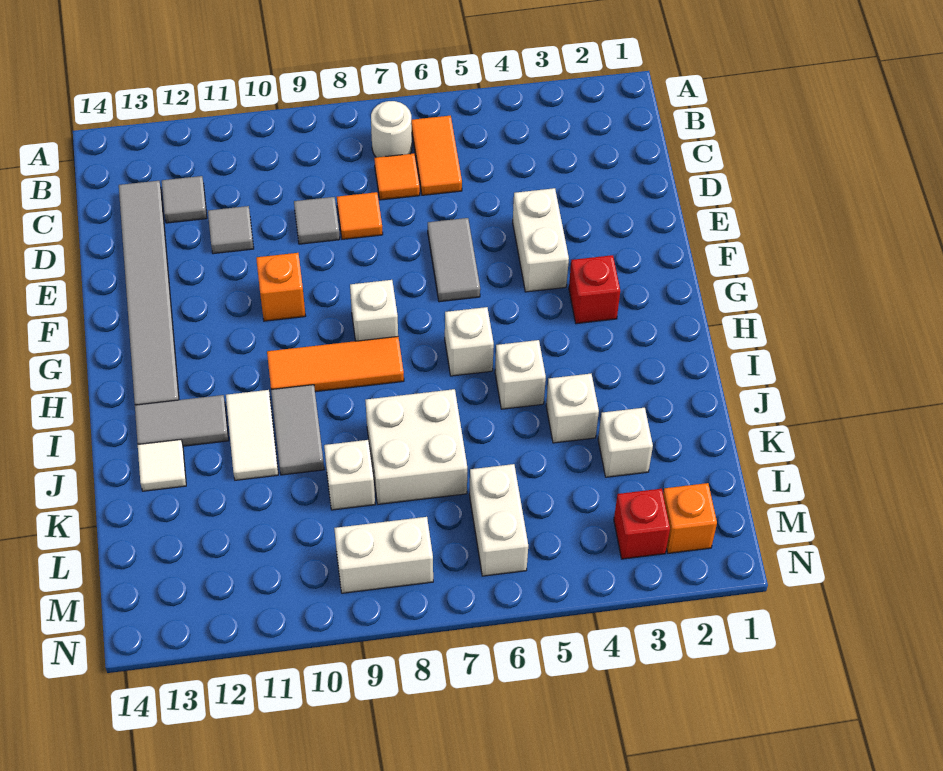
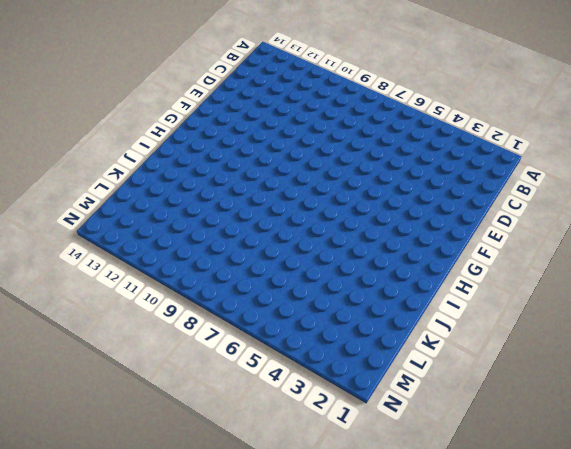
none -> orange 1x2 tile [411,116,462,195]
none -> white 1x1 round brick [371,101,412,157]
none -> orange 1x1 tile [374,154,420,200]

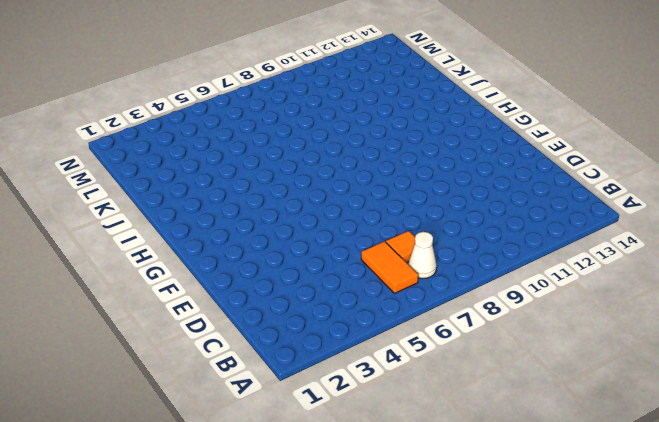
white 1x1 cone [408,232,437,279] -> white 1x1 round brick [371,101,412,157]
none -> grey 1x1 tile [162,176,207,223]
none -> grey 1x6 tile [119,181,179,405]
none -> orange 1x1 tile [337,192,383,239]

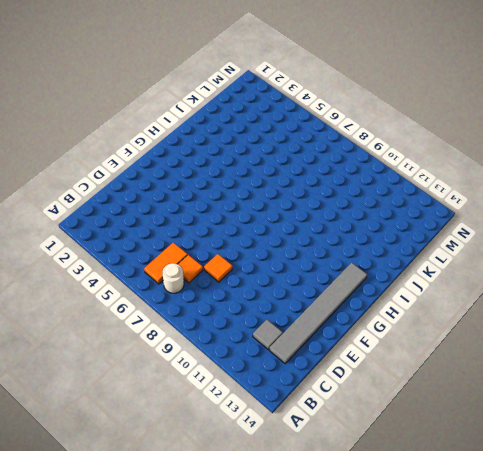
none -> grey 1x1 tile [294,197,340,244]
none -> grey 1x1 tile [208,206,254,254]
none -> white 1x2 brick [513,188,569,292]

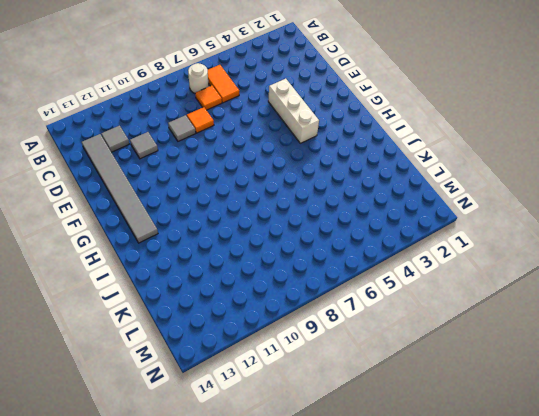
white 1x3 brick [268,79,319,143] -> white 1x2 brick [513,188,569,292]
none -> grey 1x2 tile [428,218,480,302]
none -> orange 1x1 brick [256,253,305,321]
none -> red 1x1 brick [569,255,620,324]

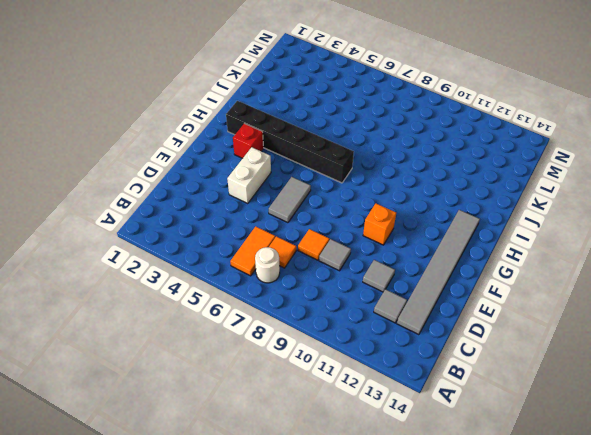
black 1x6 brick [226,101,354,183] -> white 1x1 brick [445,307,494,376]
none -> white 1x1 brick [350,280,398,341]
none -> orange 1x3 tile [267,337,404,392]
none -> white 1x1 brick [495,340,546,409]

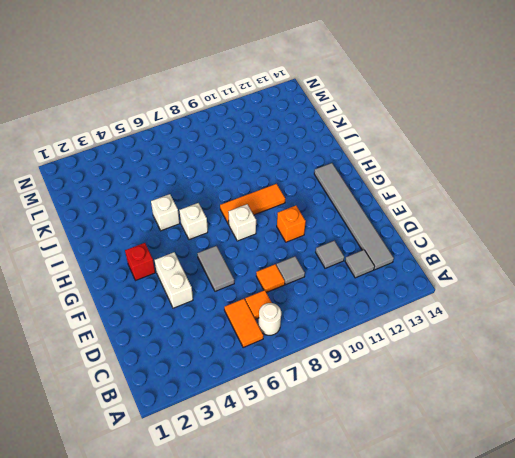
none -> grey 1x2 tile [271,385,324,475]
none -> white 1x2 tile [226,390,278,480]
none -> grey 1x2 tile [135,395,229,446]

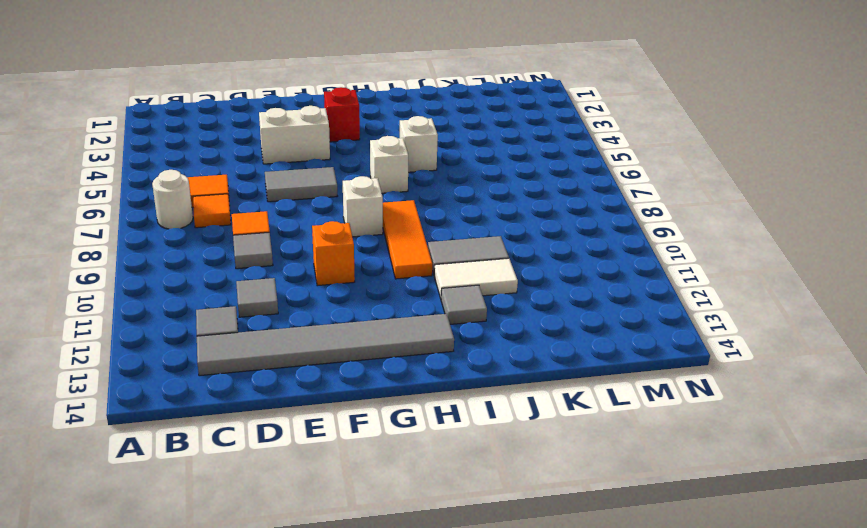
grey 1x1 tile [441,285,487,324] -> grey 1x2 tile [135,395,229,446]
none -> white 1x1 brick [546,374,599,443]
none -> white 2x2 brick [365,389,467,504]
none -> white 1x1 tile [138,440,186,491]

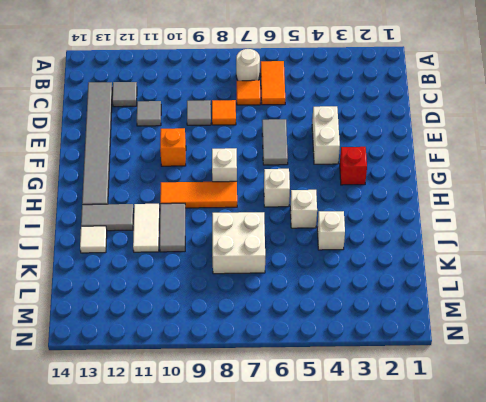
none -> white 1x1 brick [598,408,653,477]
none -> white 1x1 brick [324,440,375,510]
none -> white 1x2 brick [469,464,528,576]

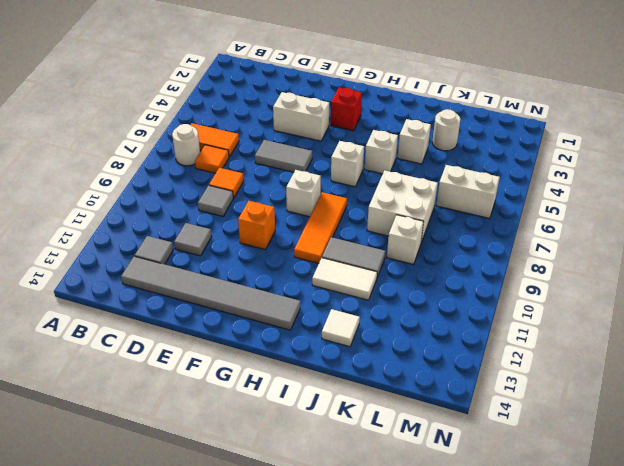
white 1x1 round brick [432,109,460,151] -> white 1x1 brick [598,408,653,477]
none -> grey 1x2 tile [135,395,229,446]
none -> orange 1x1 brick [663,483,717,553]
none -> red 1x1 brick [614,489,670,559]

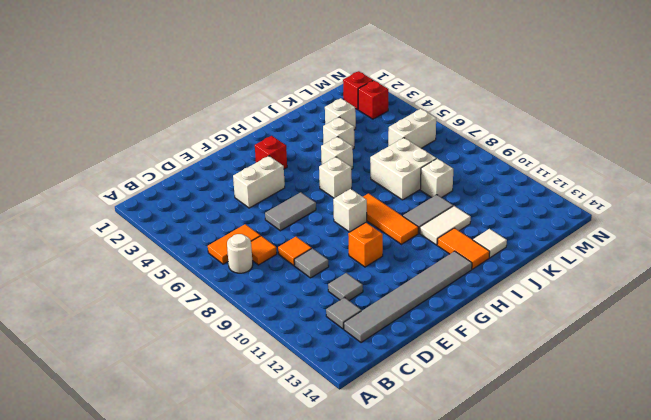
orange 1x2 tile [437,228,490,269] -> grey 1x2 tile [135,395,229,446]
red 1x1 brick [343,71,373,110] -> orange 1x1 brick [663,483,717,553]
none -> white 1x2 brick [334,517,433,593]

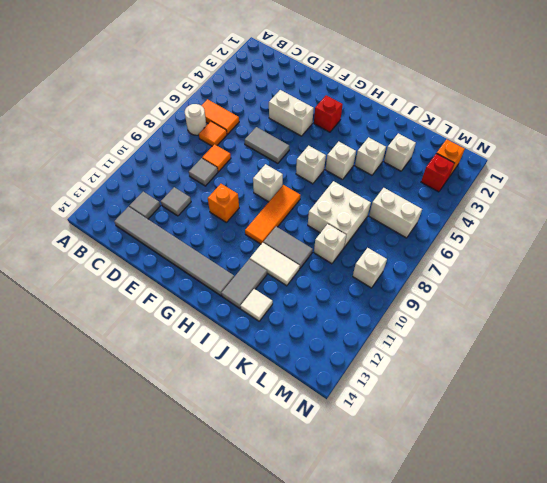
white 1x1 brick [353,248,387,288] -> white 1x2 brick [334,517,433,593]

